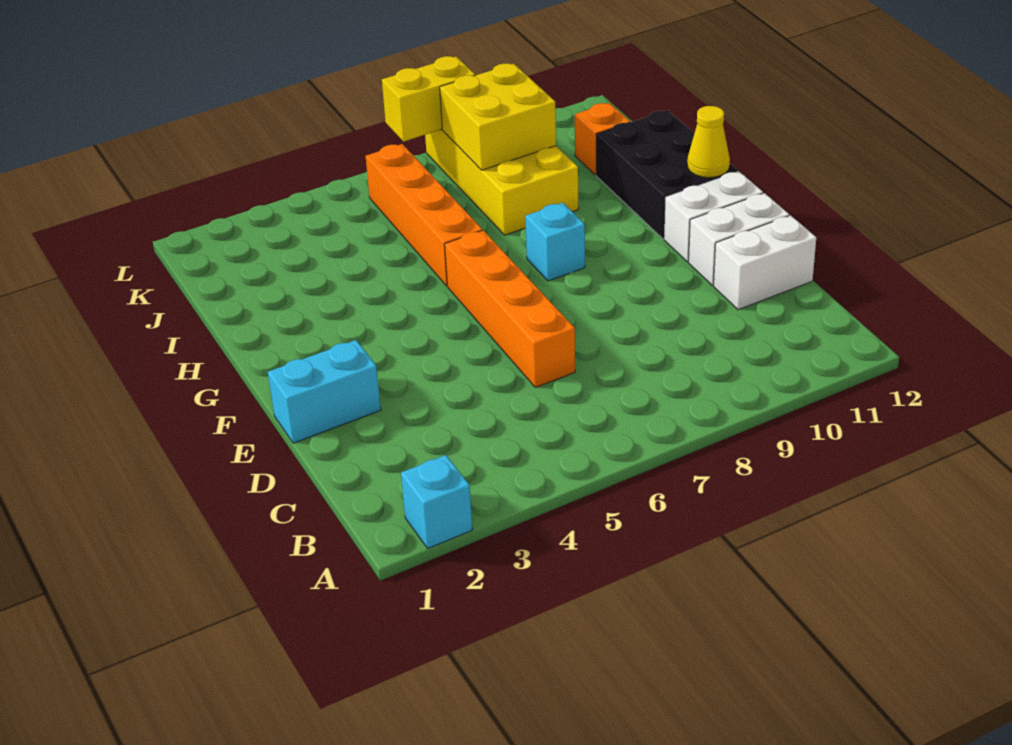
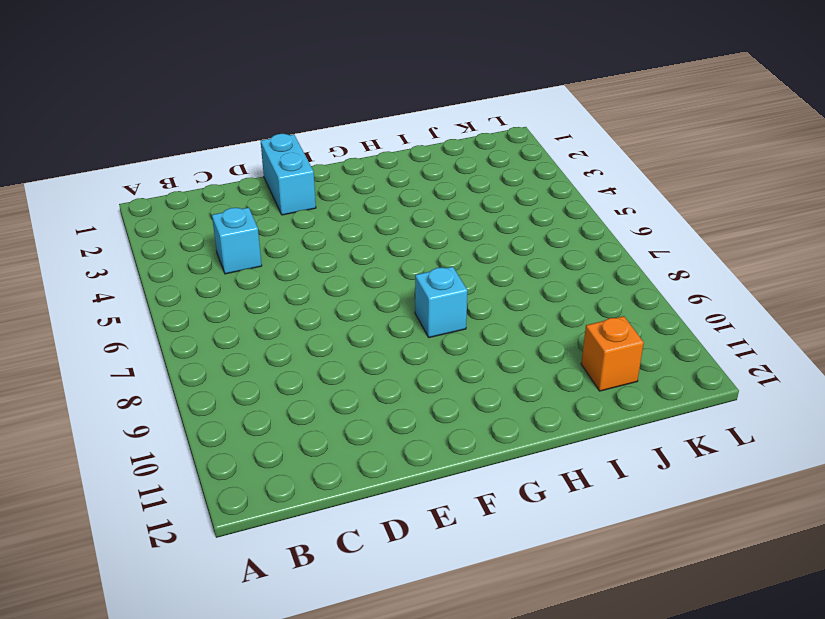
cyan 1x1 brick [212,208,262,274] -> cyan 1x1 brick moved to [401,455,472,548]
none -> orange 1x4 brick [445,230,575,388]
none -> white 1x2 brick [714,215,816,310]
none -> white 1x2 brick [689,193,789,285]

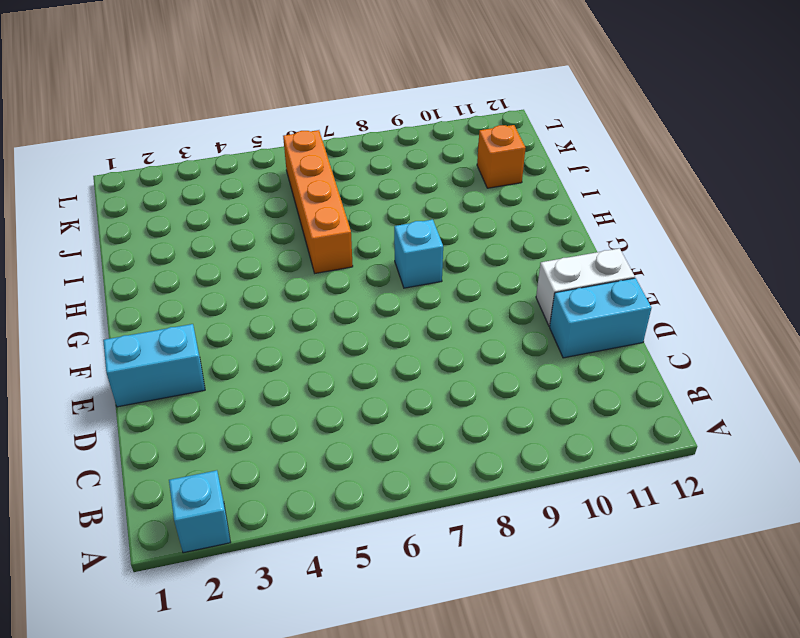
cyan 1x2 brick [550,278,651,358] -> white 1x2 brick [714,215,816,310]
none -> orange 1x4 brick [445,230,575,388]
none -> white 1x2 brick [664,171,763,262]
none -> black 2x3 brick [596,110,738,239]

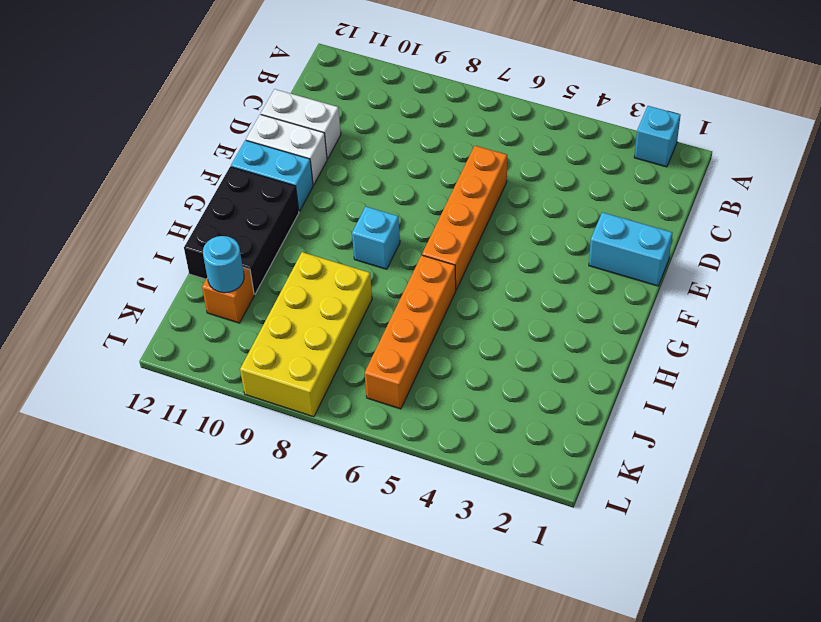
cyan 1x2 brick [231,140,313,212] -> white 1x2 brick [664,171,763,262]
cyan 1x1 round brick [203,236,244,293] -> none
none -> yellow 1x1 cone [687,106,730,178]
none -> yellow 2x2 brick [440,64,556,170]
none -> yellow 1x2 brick [382,56,475,142]

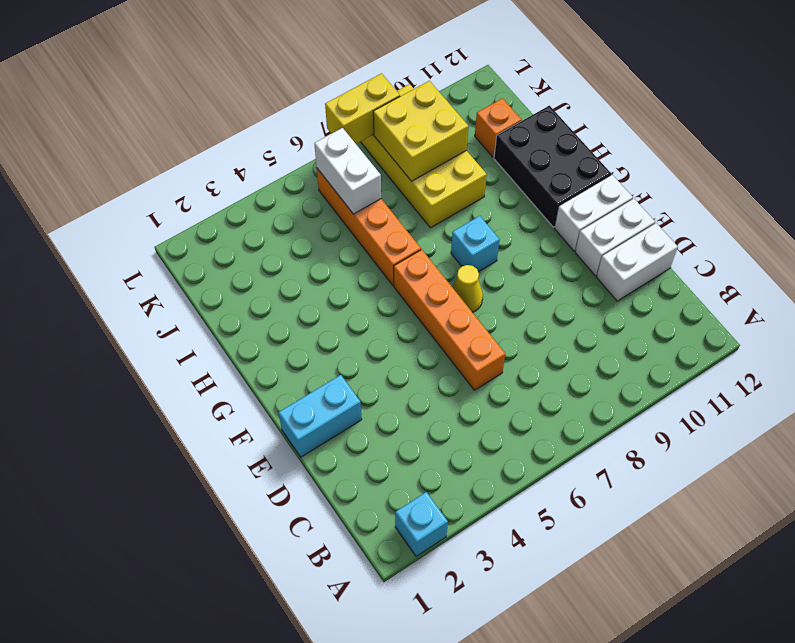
yellow 1x1 cone [452,265,483,312] -> yellow 1x1 cone moved to [687,106,730,178]
white 1x2 brick [314,128,381,214] -> none

